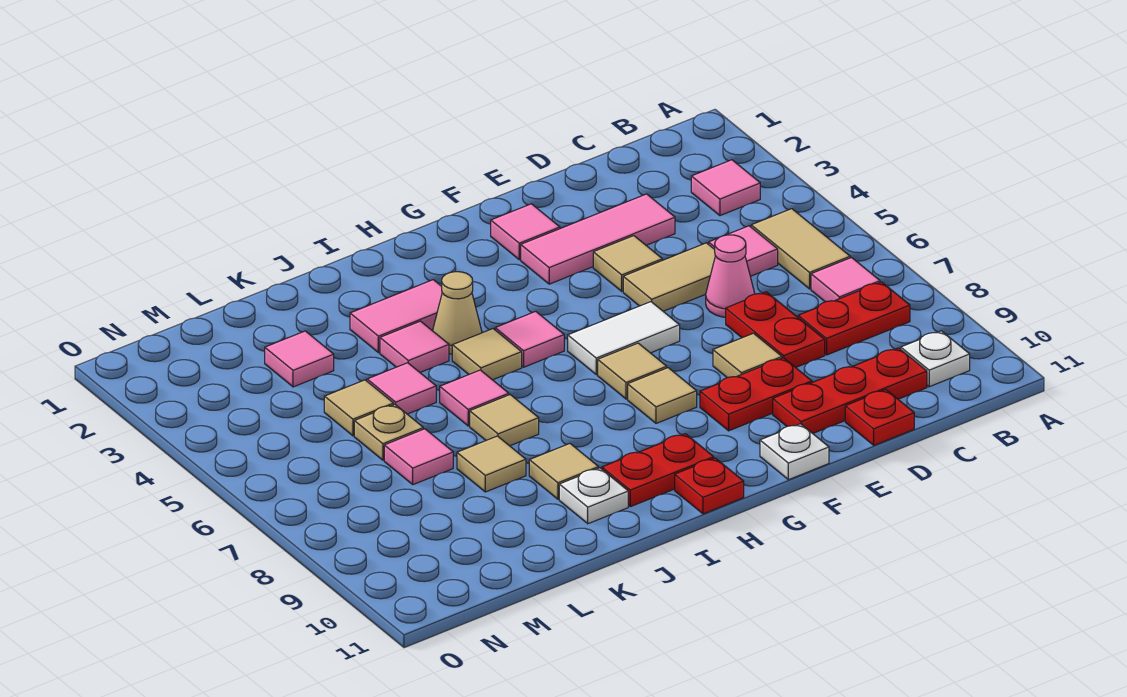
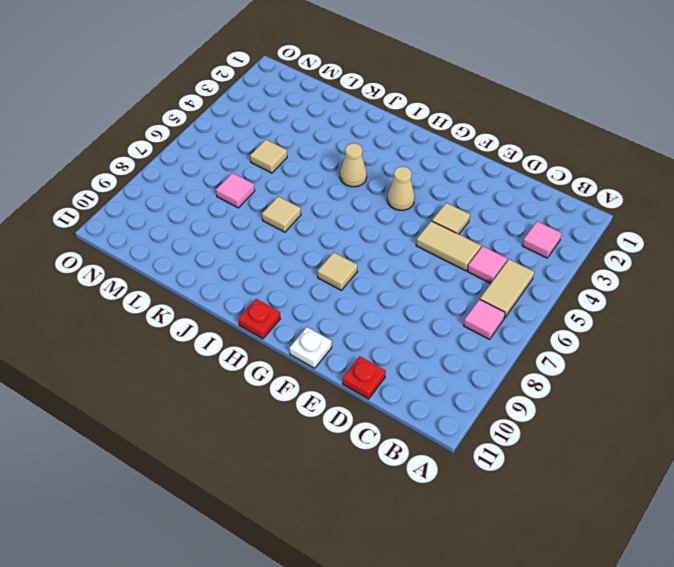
tan 1x1 cone [387,167,415,210] -> none
none -> red 1x2 plate [798,282,910,355]
none -> white 1x1 plate [901,331,970,387]
none -> red 1x3 plate [773,348,927,433]
none -> pink 1x3 tile [521,194,675,284]

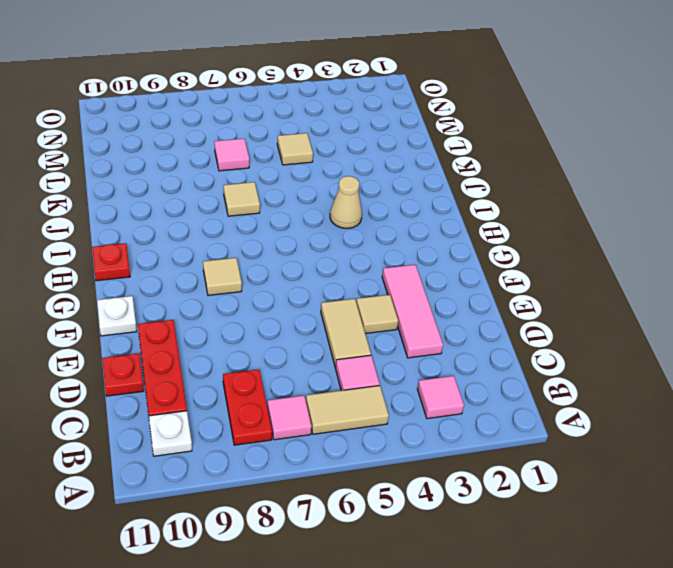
none -> pink 1x1 cone [706,235,755,317]
none -> red 1x2 plate [726,292,825,368]
none -> tan 1x1 tile [713,333,782,378]
none -> red 1x2 plate [700,358,812,431]

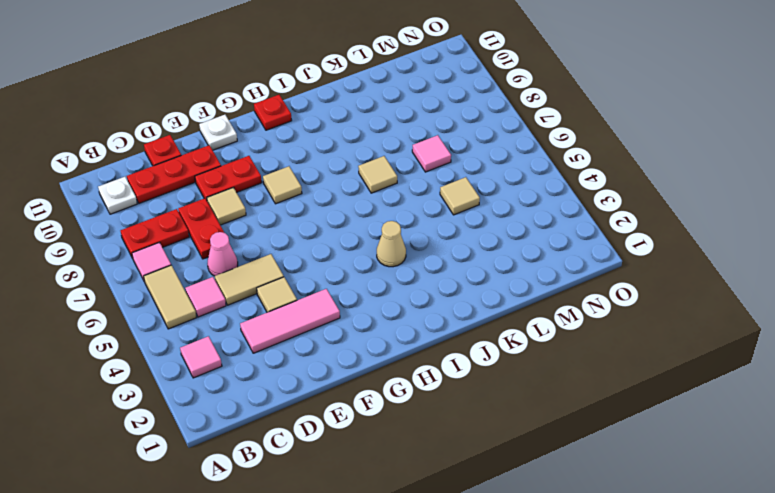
none -> pink 1x1 tile [491,204,560,260]
none -> white 1x2 tile [568,302,680,375]
none -> tan 1x1 tile [598,343,667,399]
none -> pink 1x1 tile [495,311,564,367]

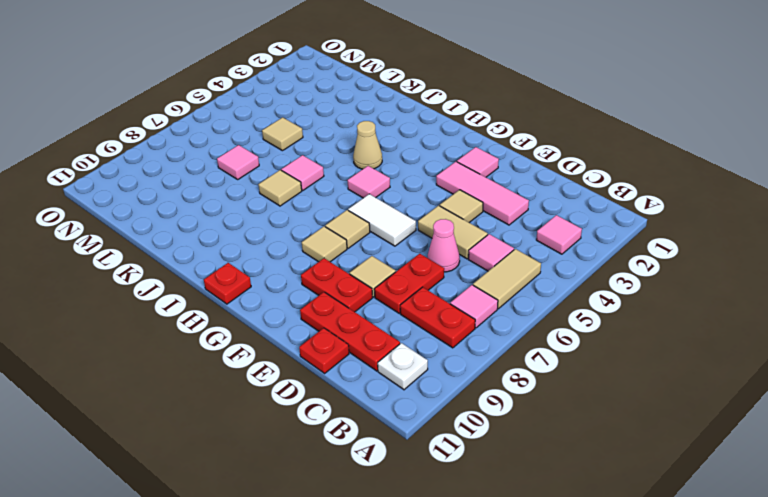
none -> white 1x1 plate [760,424,829,480]
none -> red 1x2 plate [602,434,714,507]
none -> pink 1x2 tile [350,280,442,353]
none -> tan 1x1 tile [452,329,522,380]

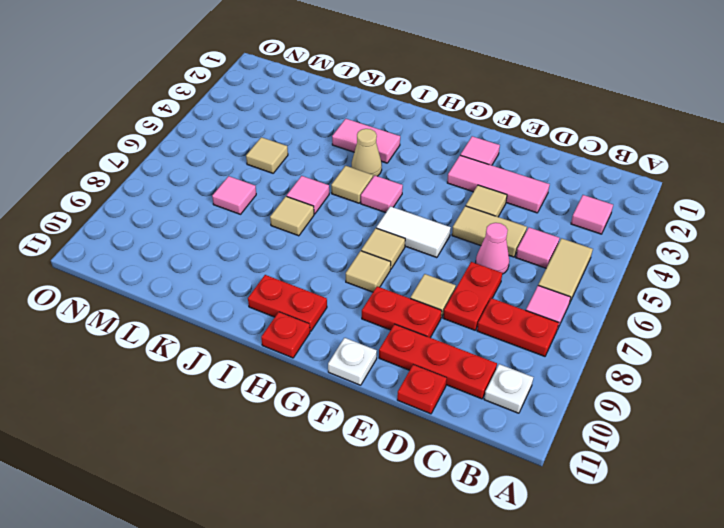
none -> pink 1x1 tile [380,321,449,372]
none -> tan 1x1 tile [529,444,599,499]
none -> white 1x1 plate [559,468,628,524]
none -> pink 1x1 tile [367,363,436,414]

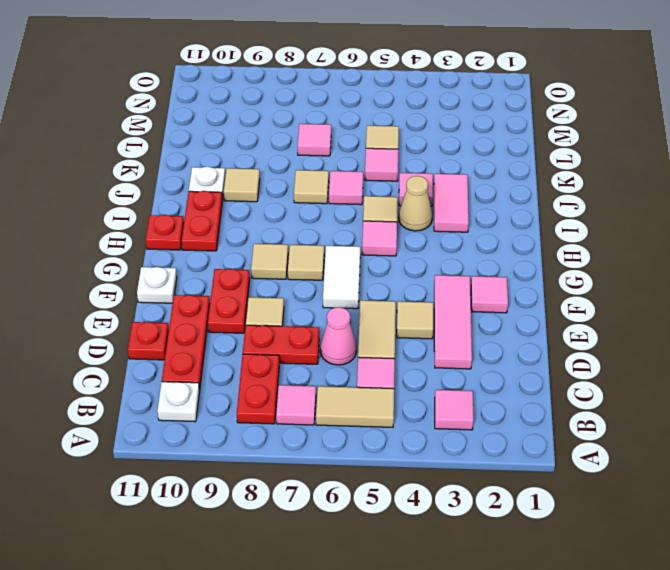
none -> tan 1x1 tile [457,436,526,492]
none -> pink 1x1 tile [265,331,334,387]
none -> tan 1x1 plate [354,404,423,460]

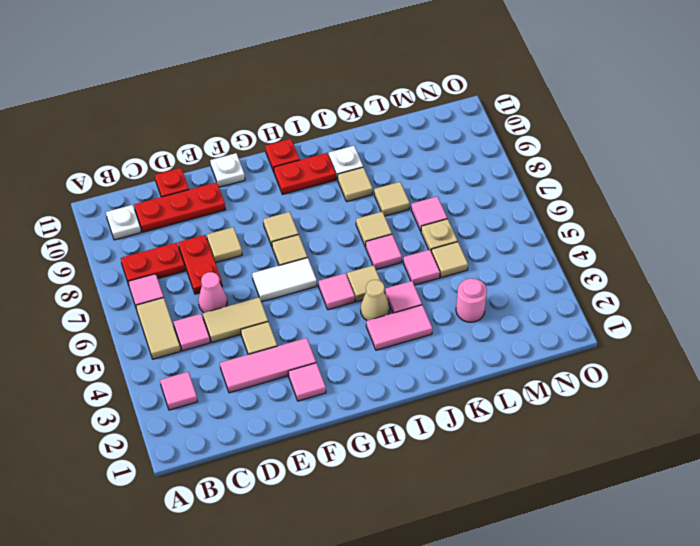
pink 1x1 round brick [456,278,487,322] -> pink 1x1 tile [265,331,334,387]
none -> red 1x2 plate [700,358,812,431]

